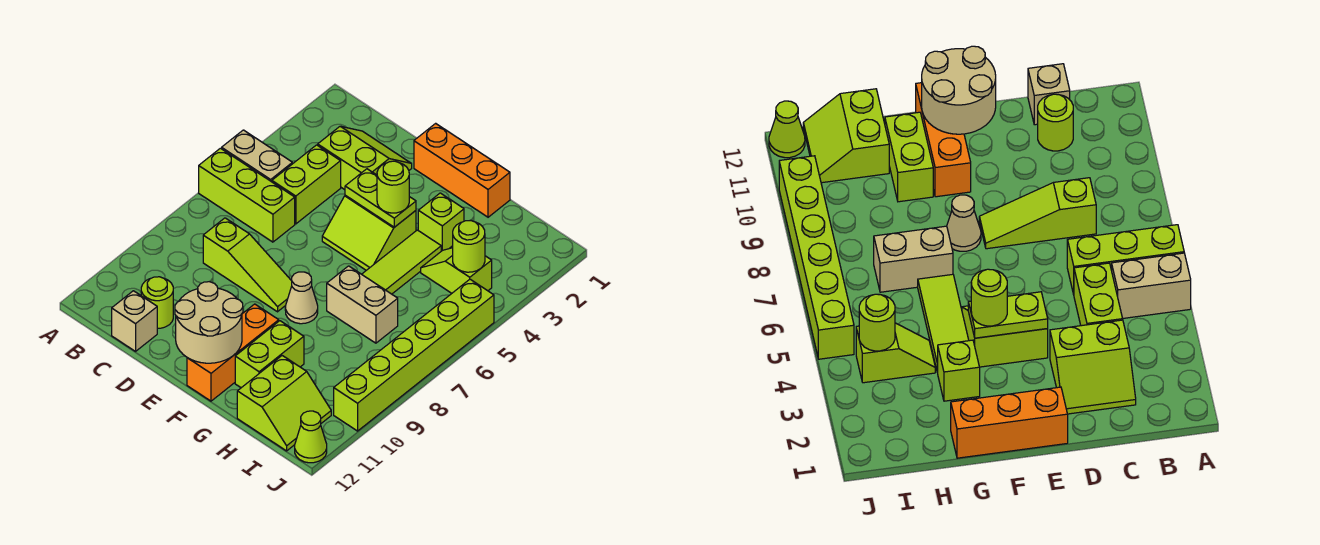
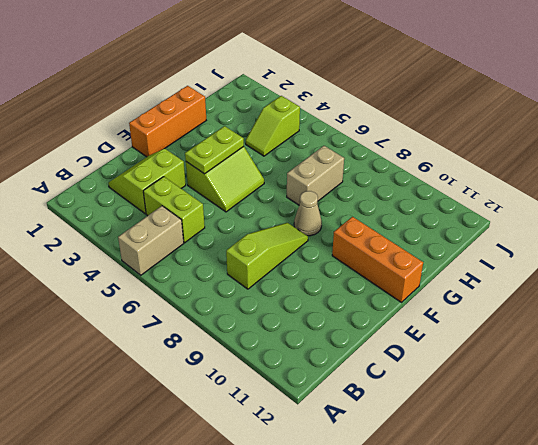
none -> lime 1x3 brick [199,148,295,242]
none -> lime 1x1 round brick [141,277,173,328]
none -> tan 1x1 brick [112,291,157,351]

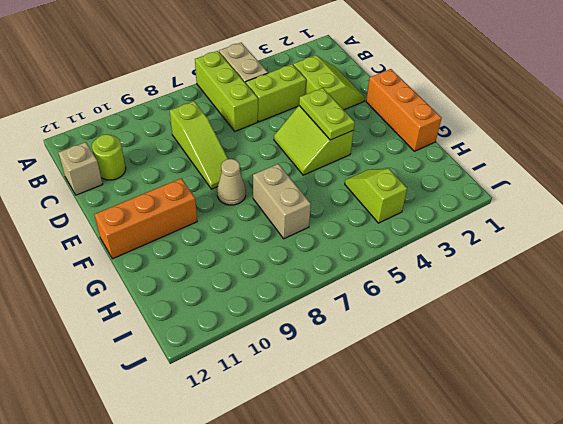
none -> lime 1x1 brick [418,193,464,251]
none -> lime 1x3 tile [362,230,441,294]
none -> lime 1x2 brick [235,321,304,388]

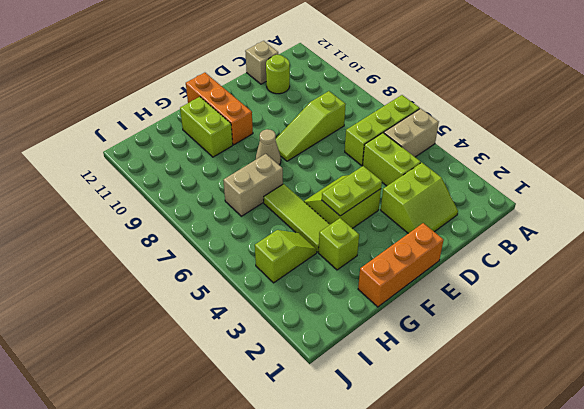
none -> lime 2x2 slope [237,356,331,451]
none -> lime 1x6 brick [334,279,494,431]
none -> lime 1x1 cone [295,411,327,463]

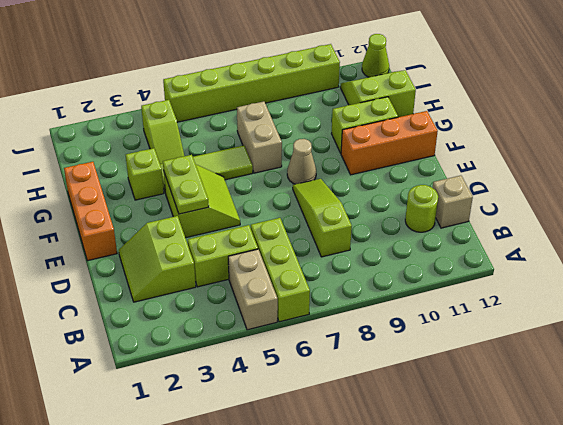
none -> tan 2x2 round brick [175,282,243,363]
none -> lime 1x1 round brick [453,221,485,272]
none -> lime 1x1 round brick [377,161,409,213]

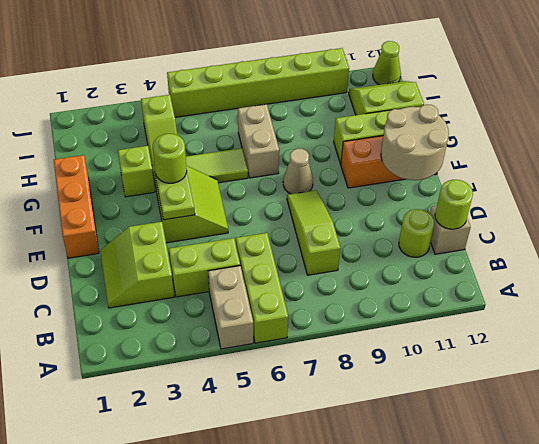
lime 1x1 round brick [435,180,473,229] -> lime 1x1 round brick moved to [453,221,485,272]

